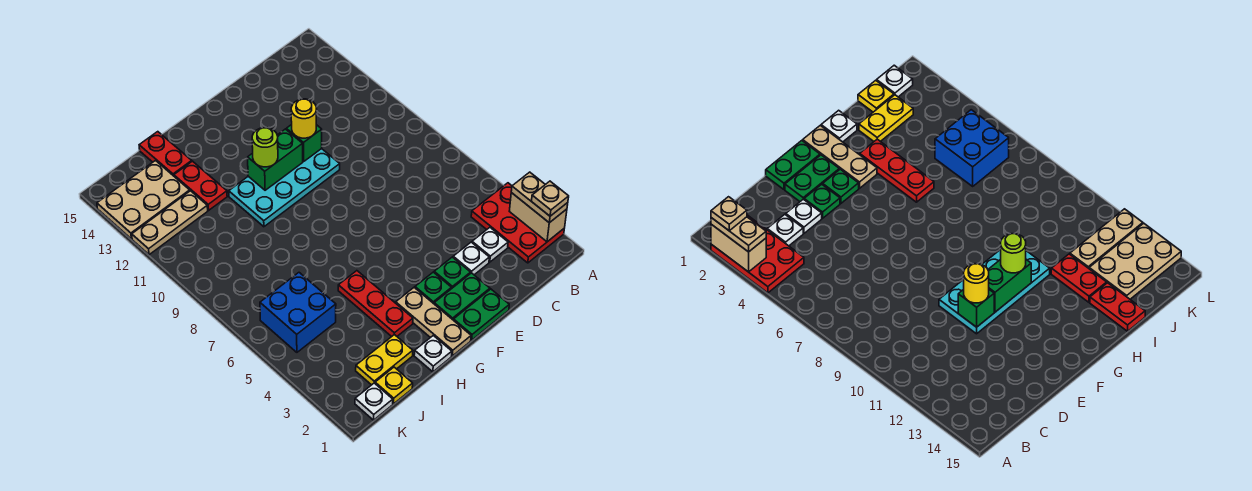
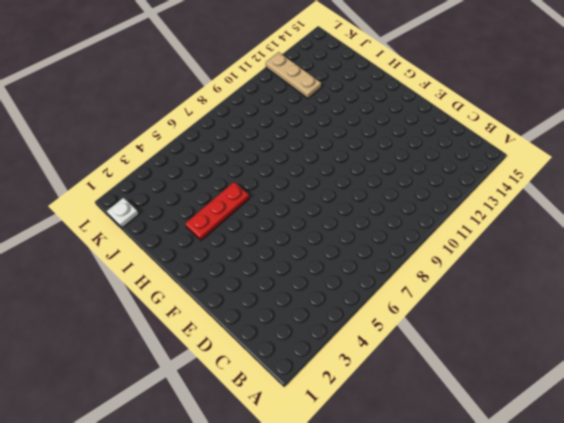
none -> red 2x3 plate [471,183,564,263]
none -> white 1x1 plate [472,228,508,262]
none -> white 1x1 plate [453,242,489,275]

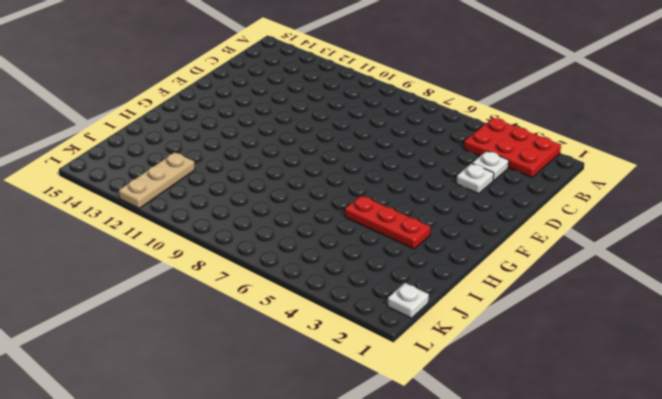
none -> green 1x2 plate [454,289,509,340]
none -> green 1x2 plate [434,273,490,320]
none -> green 1x1 plate [434,257,471,289]

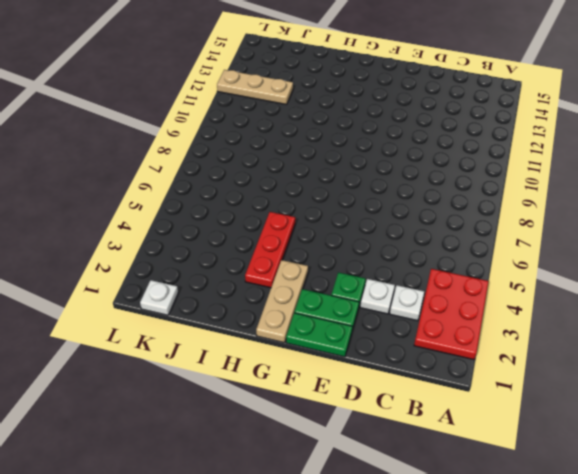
none -> cyan 2x4 plate [229,149,340,227]
none -> green 1x1 plate [415,272,451,304]
none -> white 1x1 plate [414,335,452,372]

